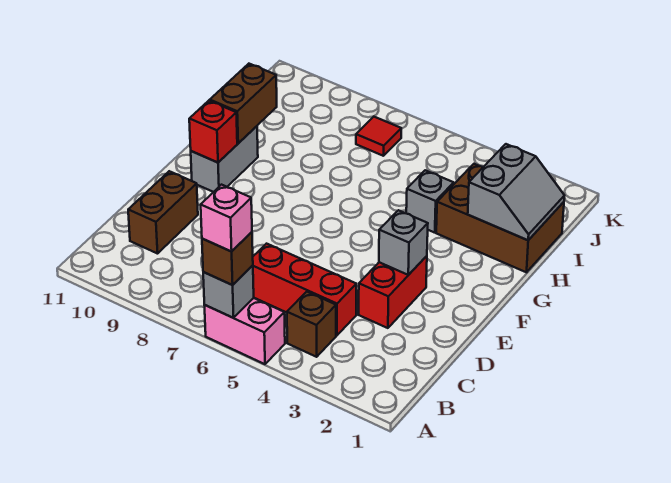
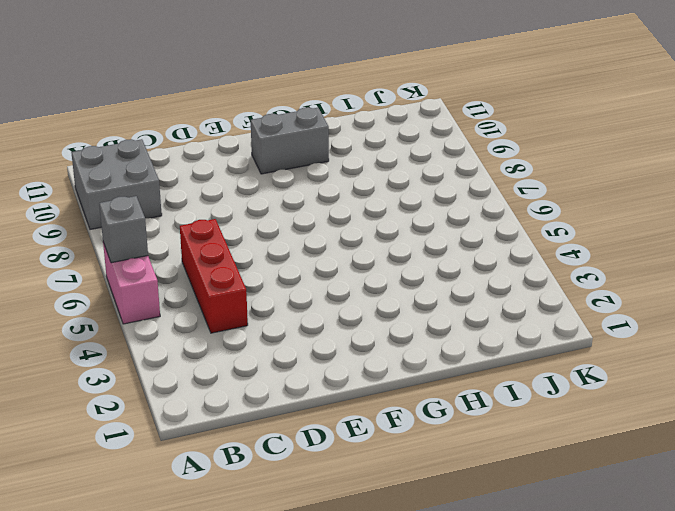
grey 2x2 brick [71,139,162,230] -> none
none -> brown 1x1 brick [287,292,336,357]
none -> brown 1x2 brick [128,171,198,254]
none -> red 1x2 brick [359,256,427,328]

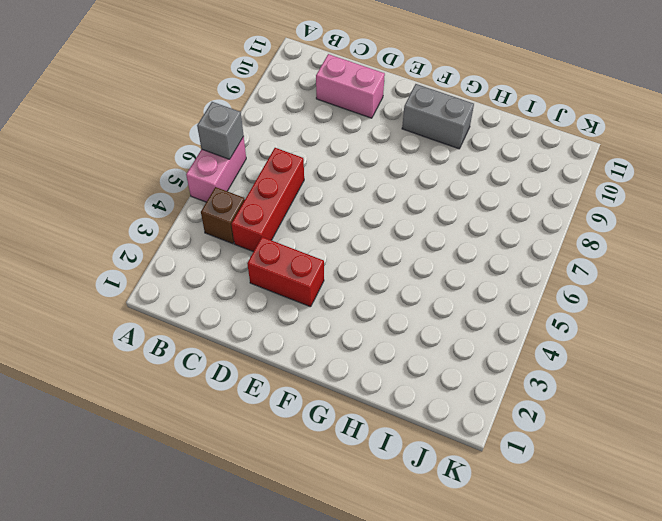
pink 1x2 brick [316,54,385,118] -> brown 1x2 brick [128,171,198,254]
none -> brown 2x3 brick [436,164,564,272]
none -> grey 1x1 brick [406,170,454,233]
none -> red 1x1 tile [356,117,401,156]

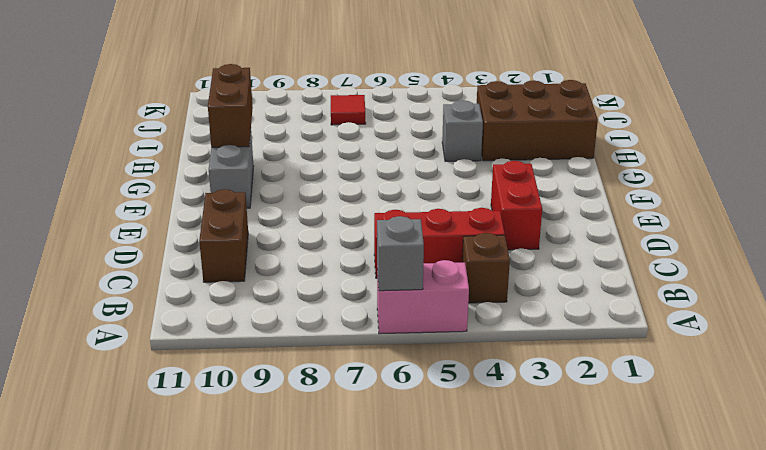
none -> grey 1x1 brick [379,210,428,275]
none -> red 1x1 brick [189,101,237,163]
none -> grey 2x2 slope [468,144,564,240]

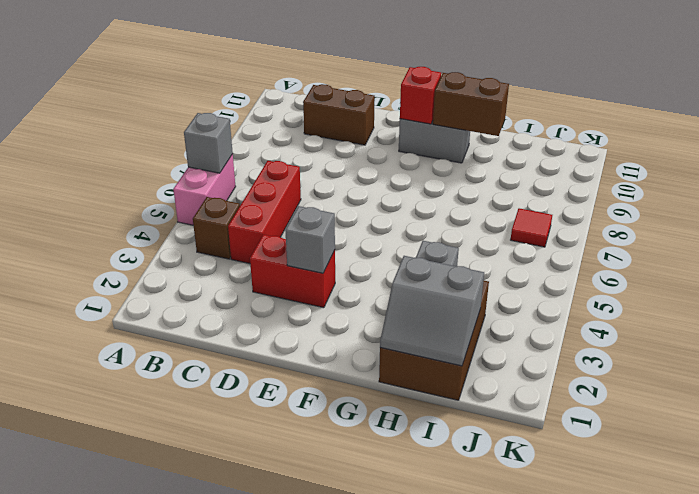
none -> brown 1x1 brick [202,232,253,285]
none -> pink 1x1 brick [201,185,252,252]

